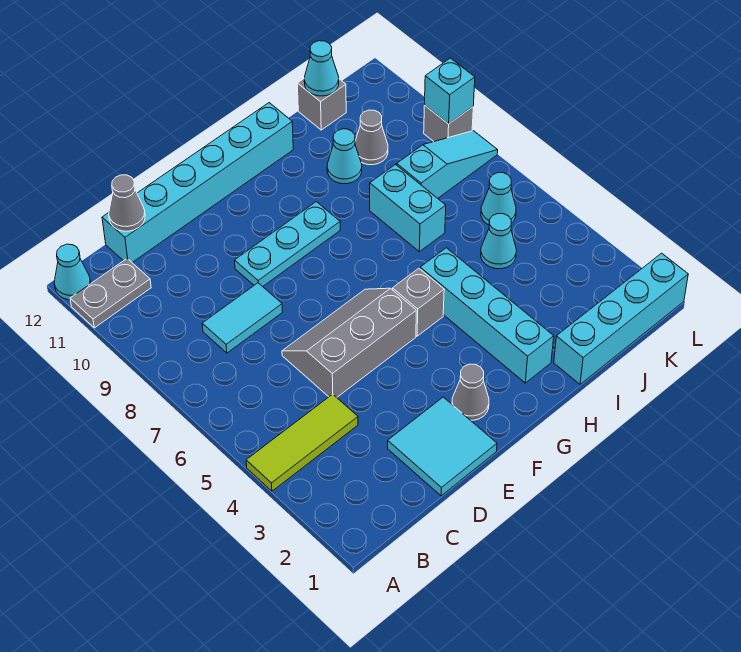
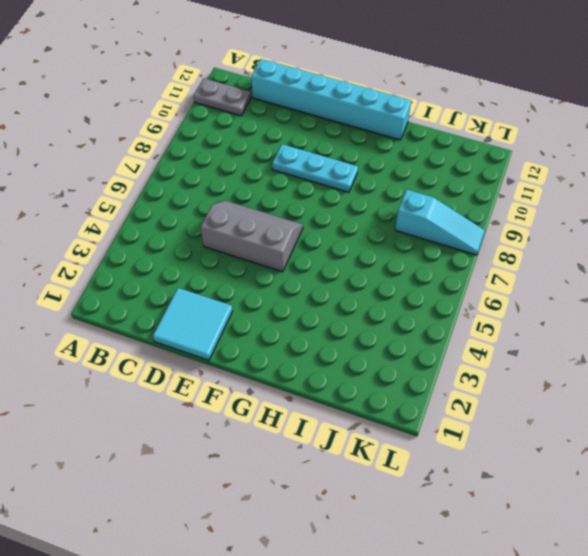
none -> lime 1x3 tile [246,394,358,491]
none -> cyan 1x1 cone [54,244,91,300]
none -> cyan 1x2 tile [202,283,283,353]

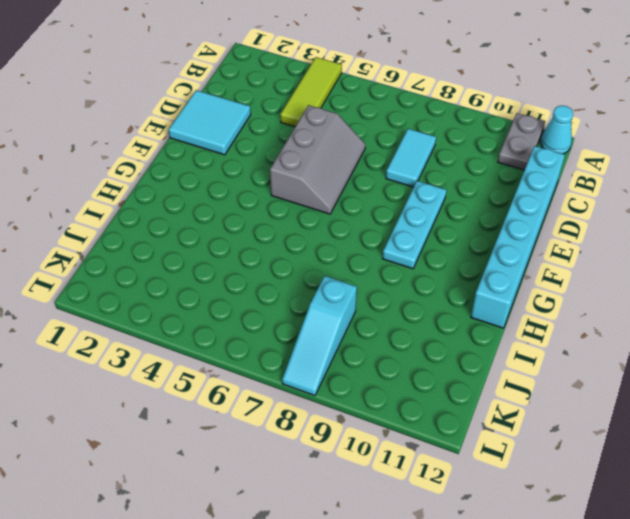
none -> grey 1x1 cone [452,364,489,420]
none -> grey 1x1 brick [392,268,444,336]
none -> cyan 1x4 brick [420,248,554,383]

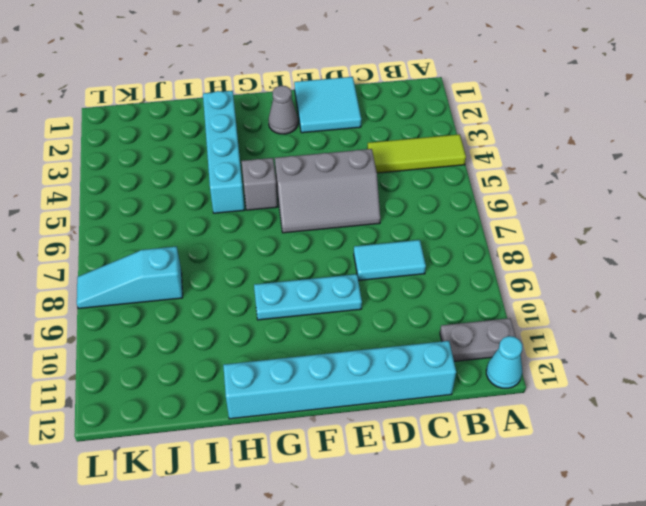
none -> cyan 1x4 brick [554,253,688,384]
none -> cyan 1x2 brick [370,165,446,252]
none -> cyan 1x1 cone [327,129,362,184]

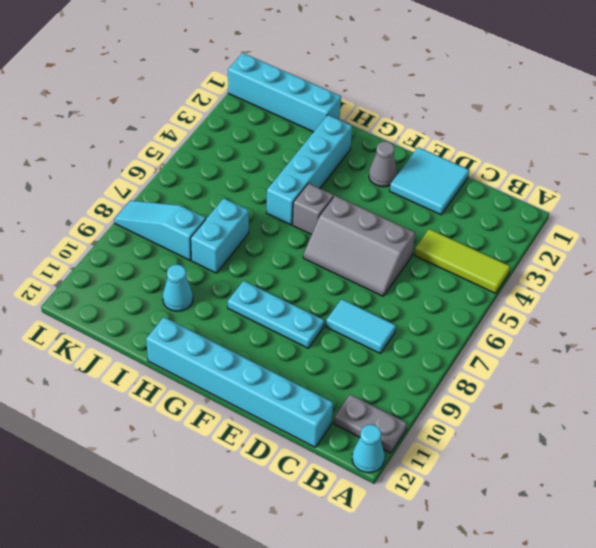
none -> cyan 1x1 cone [481,214,516,269]
none -> grey 1x1 cone [355,110,388,165]
none -> grey 1x1 brick [297,78,346,130]

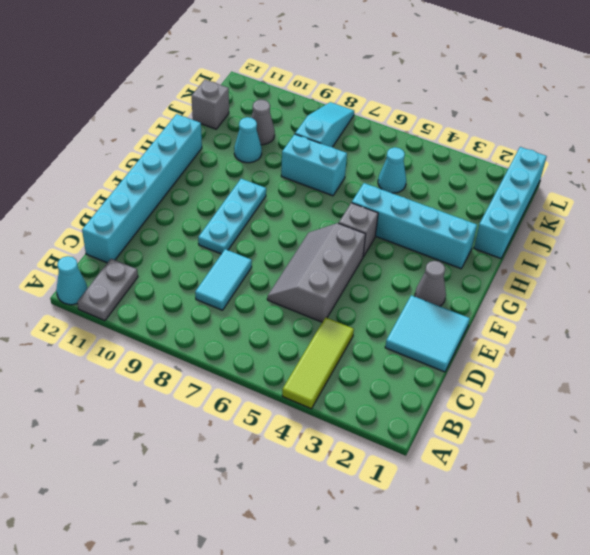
none -> cyan 1x1 cone [481,173,516,225]
none -> grey 1x1 brick [424,106,473,142]
none -> grey 1x1 cone [109,175,145,231]

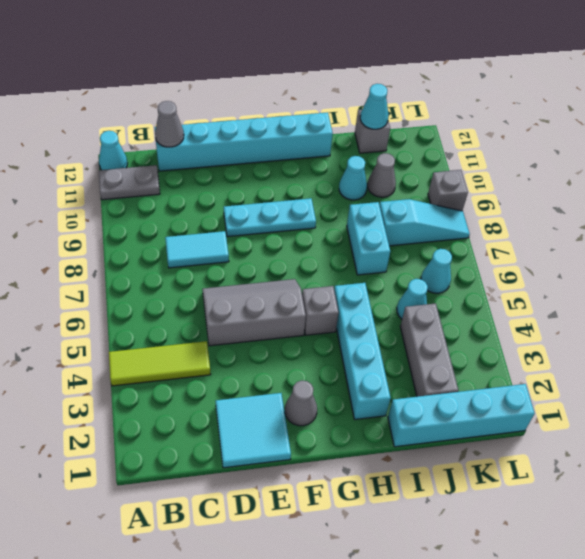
grey 1x3 brick [400,303,458,397] -> none
none -> cyan 1x1 brick [425,58,475,124]

